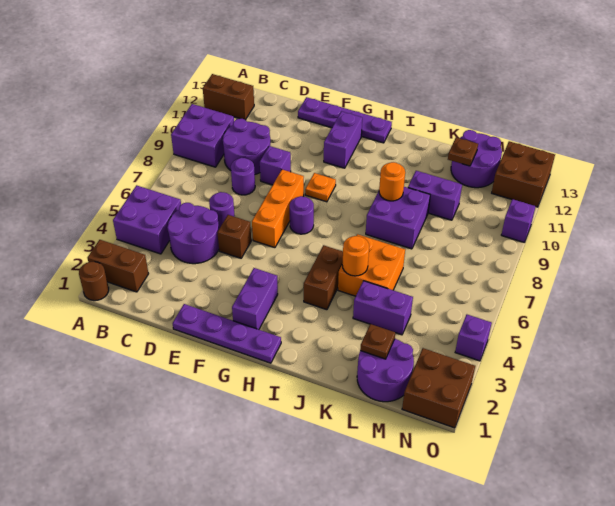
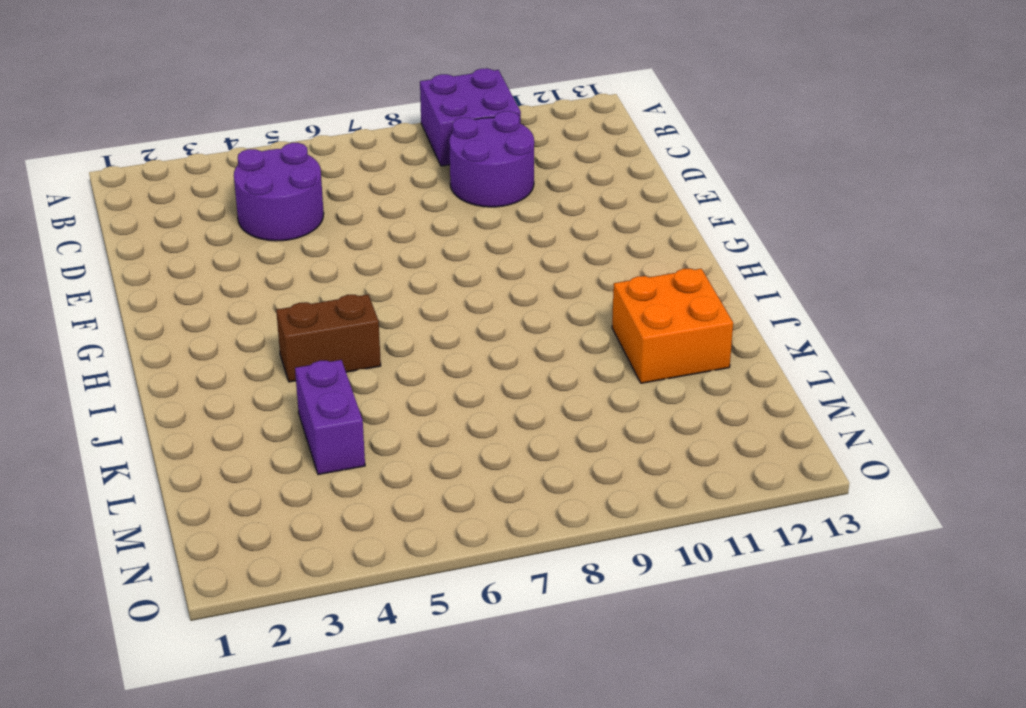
orange 2x2 brick [612,269,733,383] -> orange 2x2 brick moved to [338,234,405,296]
none -> brown 1x1 round brick [79,262,109,301]
none -> brown 1x2 brick [88,240,149,292]
none -> purple 2x2 brick [113,185,181,254]
none -> brown 1x2 brick [203,74,254,120]

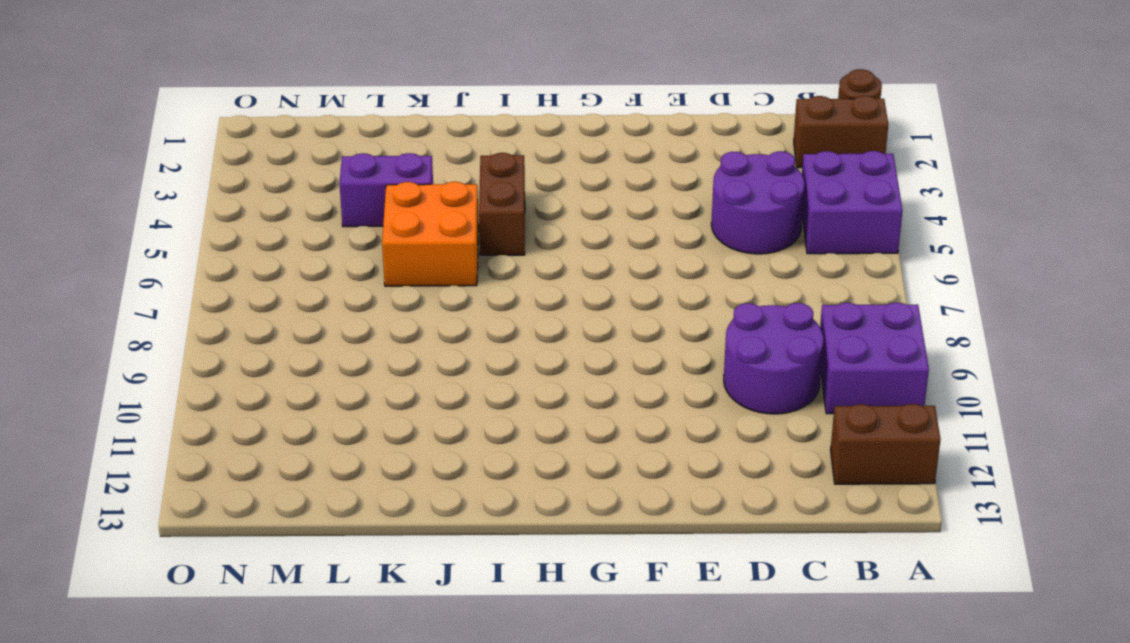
none -> purple 1x1 round brick [209,192,235,229]
none -> purple 1x1 round brick [231,158,255,195]
none -> purple 1x4 plate [173,304,281,363]
none -> brown 1x1 brick [217,215,251,258]

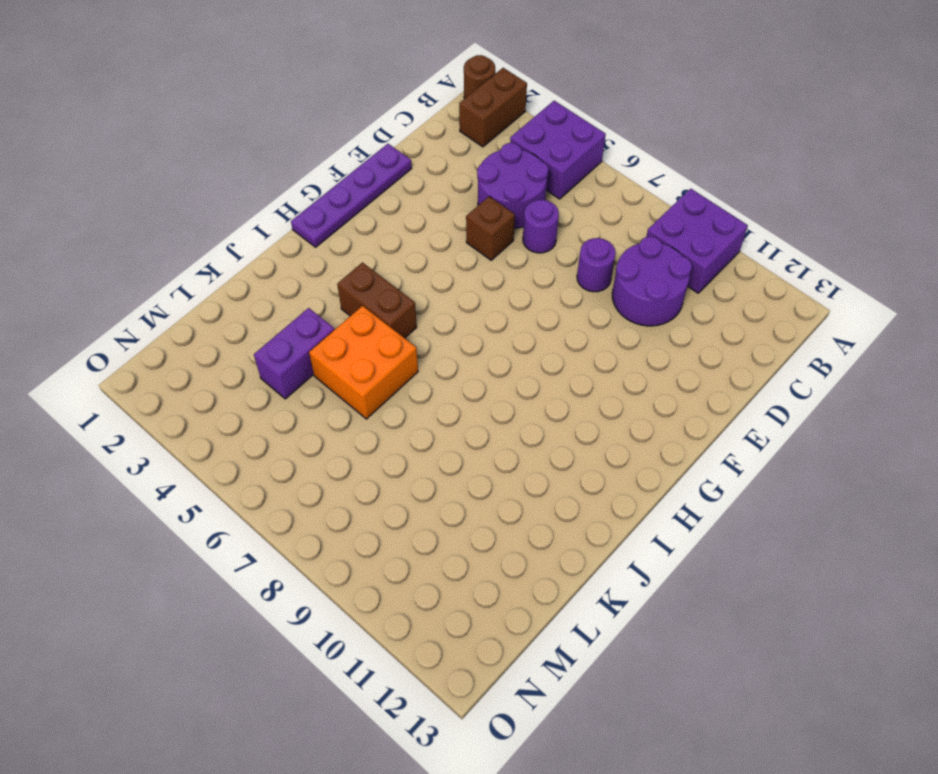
none -> brown 1x2 brick [203,74,254,120]
none -> purple 1x1 brick [260,146,291,185]
none -> purple 1x4 plate [298,97,392,143]
none -> orange 1x3 brick [252,170,304,248]

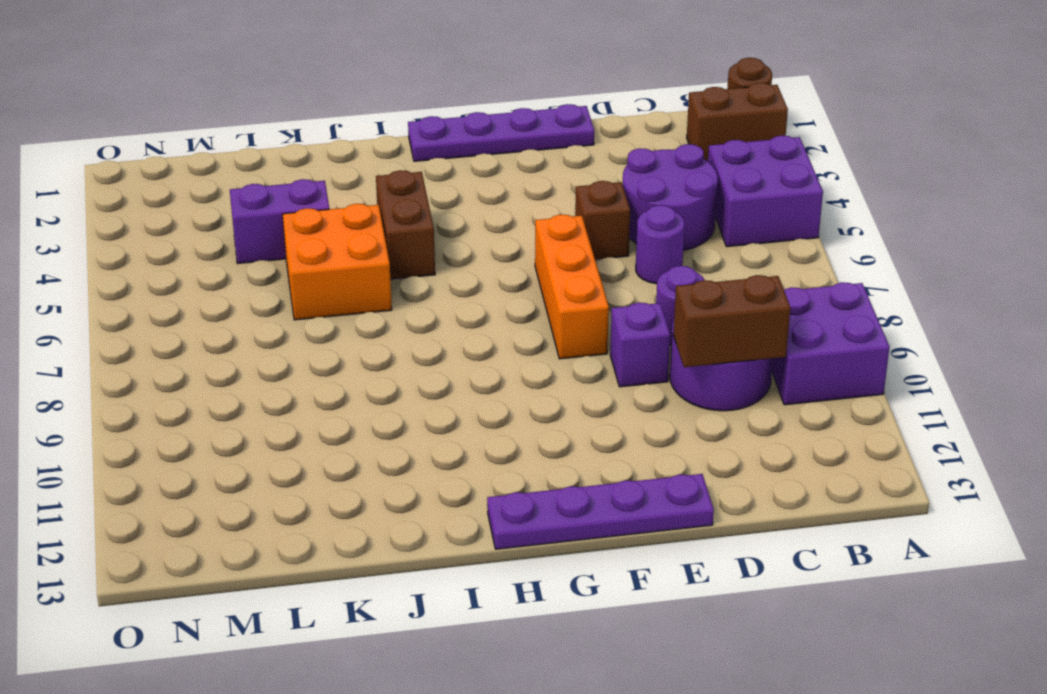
brown 1x2 brick [673,275,790,367] -> brown 1x2 brick moved to [203,74,254,120]
none -> purple 1x2 brick [232,268,278,330]
none -> purple 1x1 round brick [290,196,314,234]
none -> orange 1x1 plate [305,173,336,202]
none -> purple 1x2 brick [324,111,362,168]

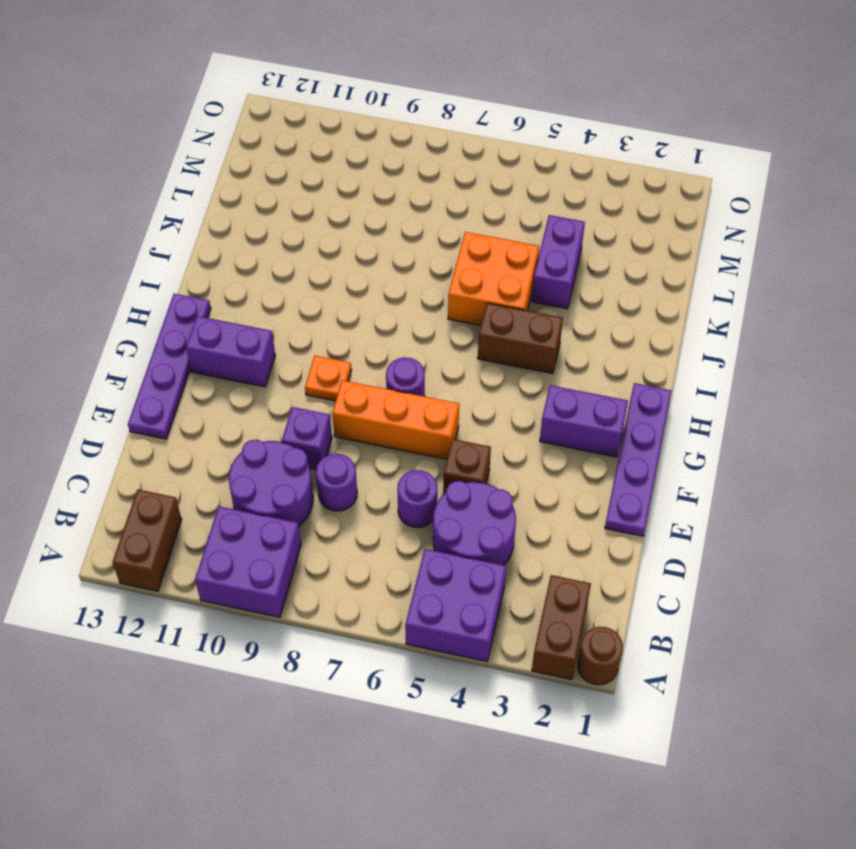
none -> purple 2x2 brick [366,187,430,249]
none -> purple 1x2 brick [408,171,462,220]
none -> purple 2x2 round brick [357,339,414,402]
none -> purple 2x2 round brick [451,130,502,188]

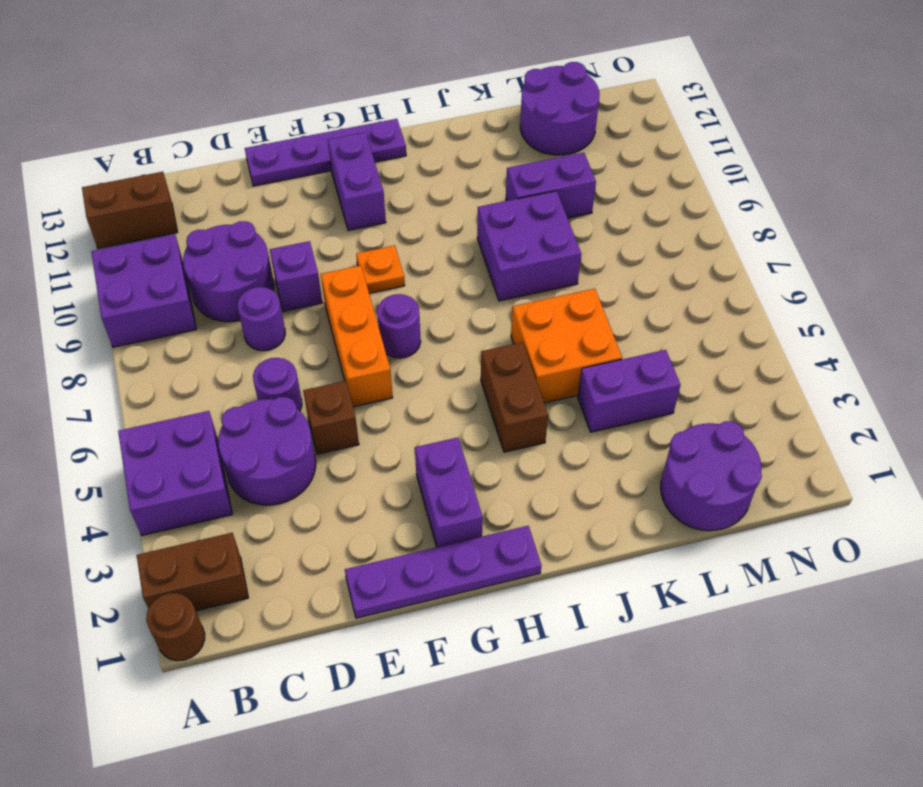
none -> brown 2x2 brick [402,348,475,428]
none -> brown 2x2 brick [492,141,555,207]
none -> purple 1x1 brick [455,315,492,361]
none -> purple 1x1 brick [501,199,536,242]

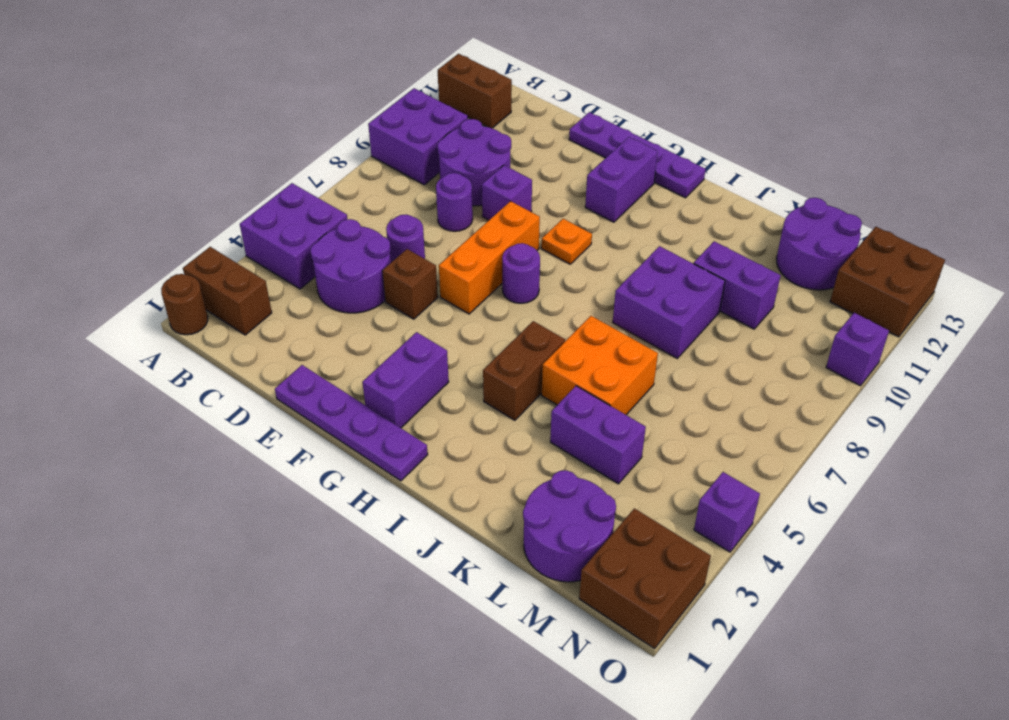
none -> orange 1x1 round brick [342,236,369,276]
none -> orange 1x1 round brick [379,162,405,201]
none -> brown 1x1 plate [360,324,395,359]
none -> brown 1x1 plate [448,137,478,166]

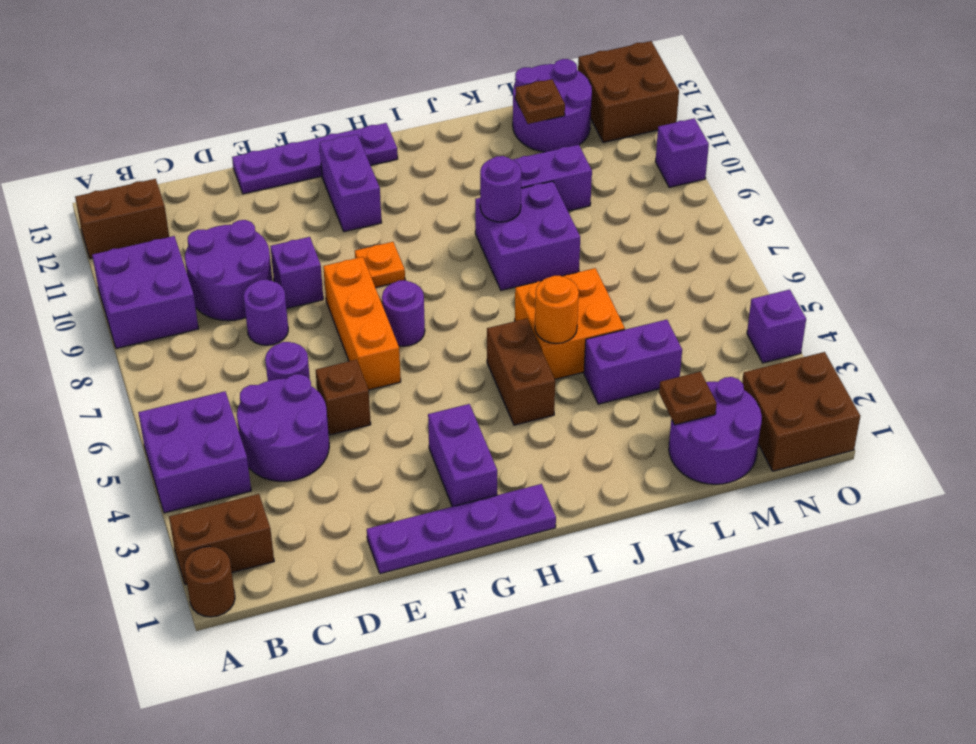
purple 1x1 round brick [480,156,521,222] -> orange 1x1 round brick [379,162,405,201]

